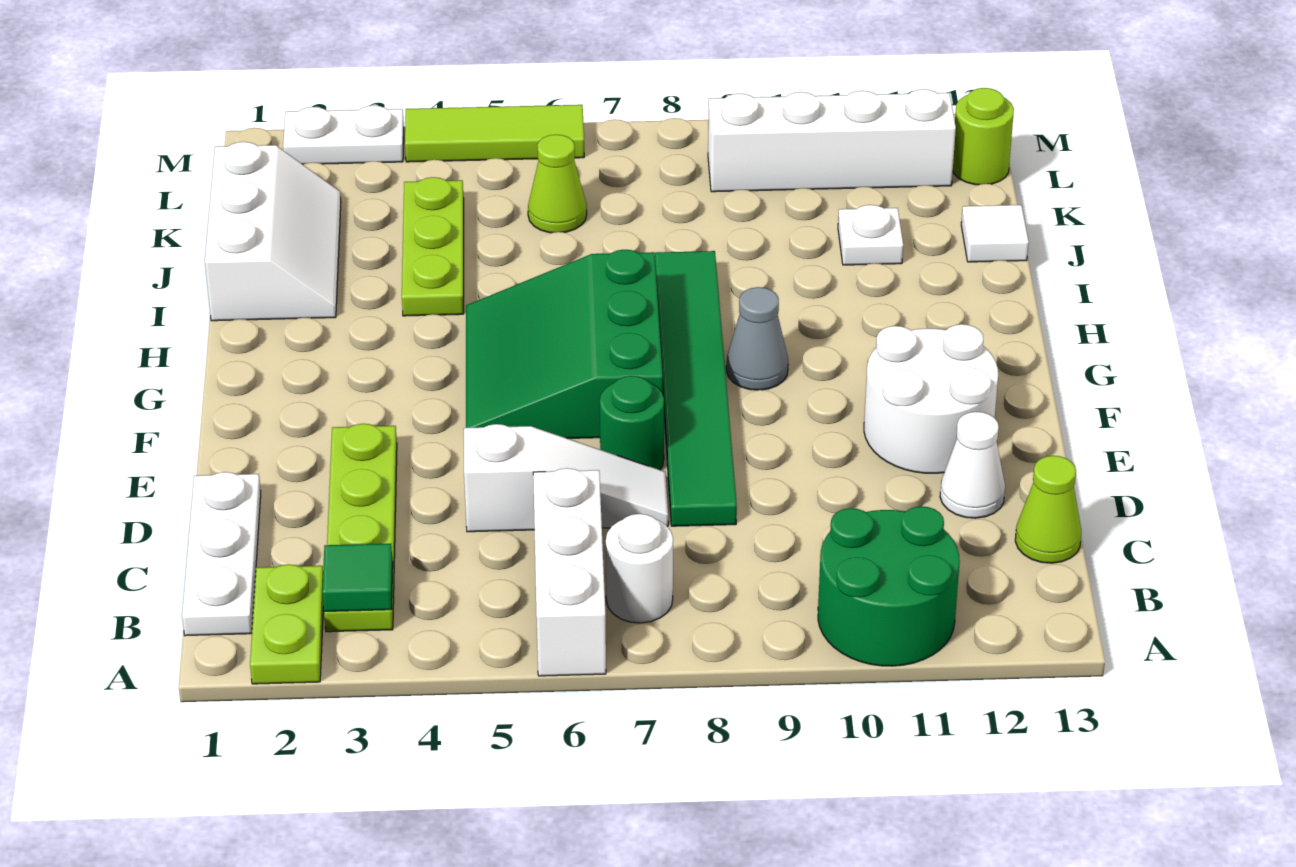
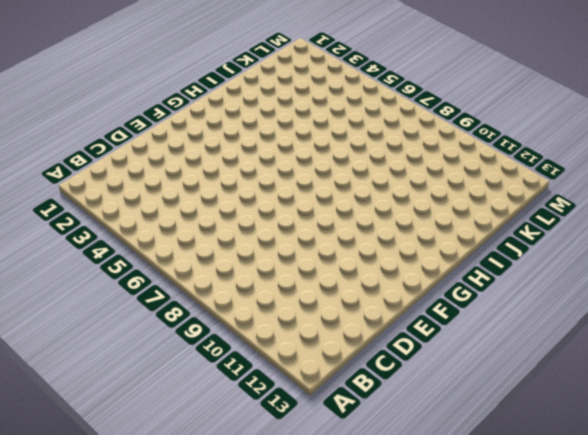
none -> lime 1x2 plate [250,564,324,684]
none -> white 1x3 brick [533,468,606,676]
none -> green 2x2 round brick [818,506,960,666]

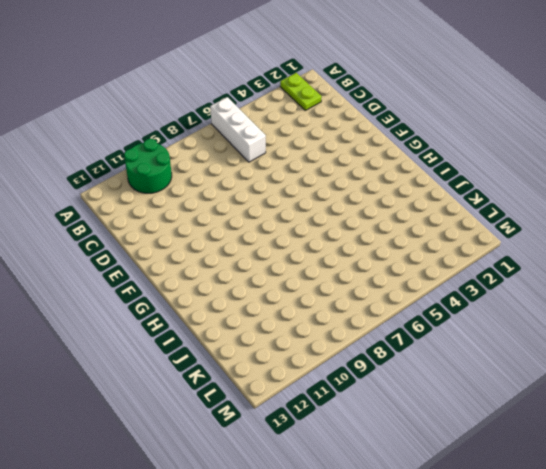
none -> white 1x3 plate [182,472,261,636]
none -> lime 1x4 plate [324,424,397,632]
none -> white 1x1 round brick [606,514,673,623]

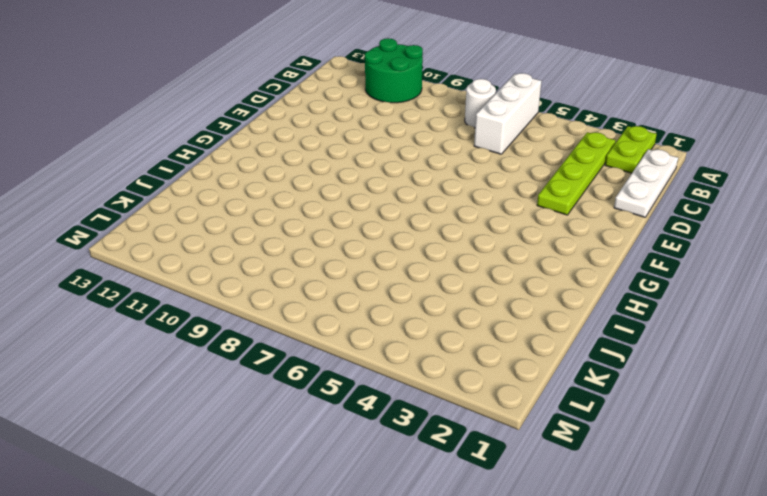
none -> lime 1x1 cone [1015,456,1081,563]
none -> white 1x3 slope [464,424,668,532]
none -> green 1x6 tile [655,251,737,526]

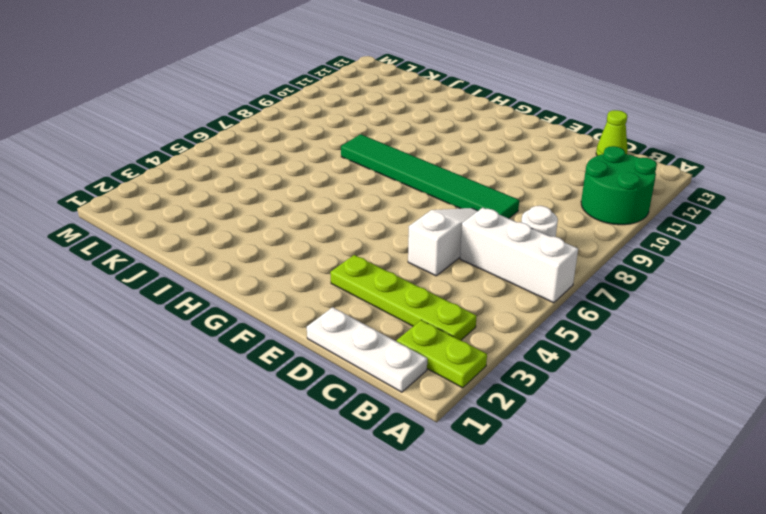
none -> white 1x1 cone [940,412,1005,518]
none -> green 1x1 round brick [600,376,664,470]
none -> white 2x2 round brick [864,324,998,473]

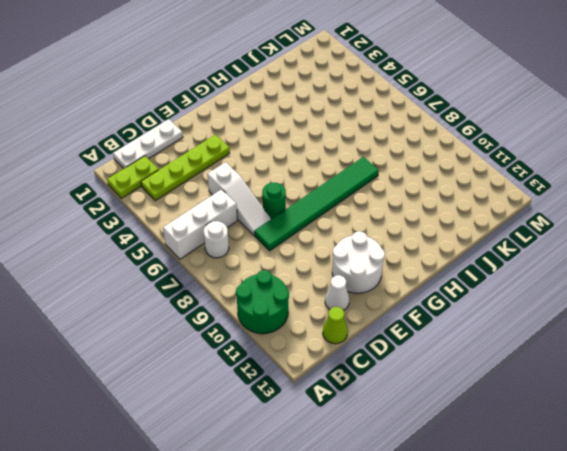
none -> green 3x3 slope [466,250,663,438]
none -> grey 1x1 cone [726,287,788,390]
none -> white 2x3 slope [205,142,341,321]

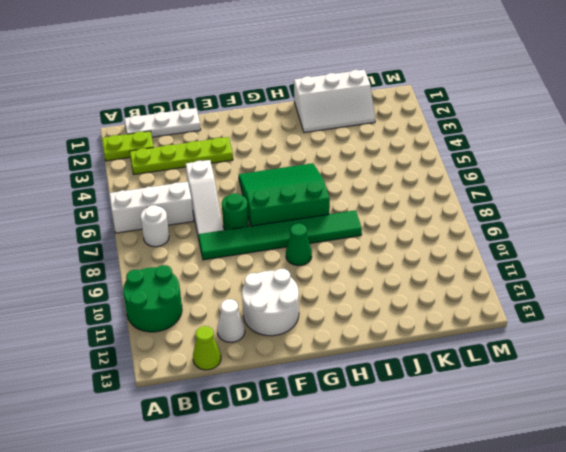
green 1x1 cone [286,224,312,266] -> grey 1x1 cone [726,287,788,390]
none -> lime 1x3 plate [402,177,464,316]
none -> white 1x1 plate [838,205,903,265]
none -> white 1x1 tile [961,205,1029,262]

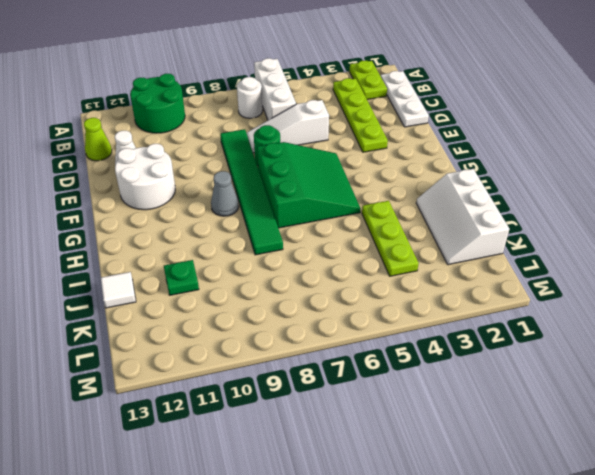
green 1x1 plate [164,260,199,295] -> white 1x1 plate [838,205,903,265]
none -> lime 1x1 cone [528,135,587,233]
none -> white 1x4 brick [708,89,956,192]
none -> lime 1x1 round brick [953,88,1014,185]

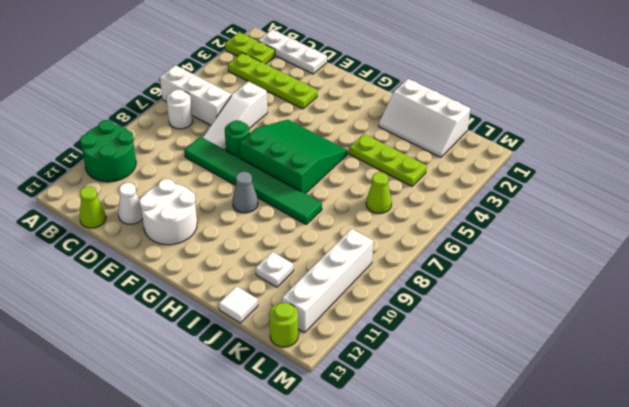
none -> white 1x2 plate [283,105,404,164]
none -> lime 1x3 tile [405,105,584,162]
none -> green 1x1 tile [322,544,393,611]

